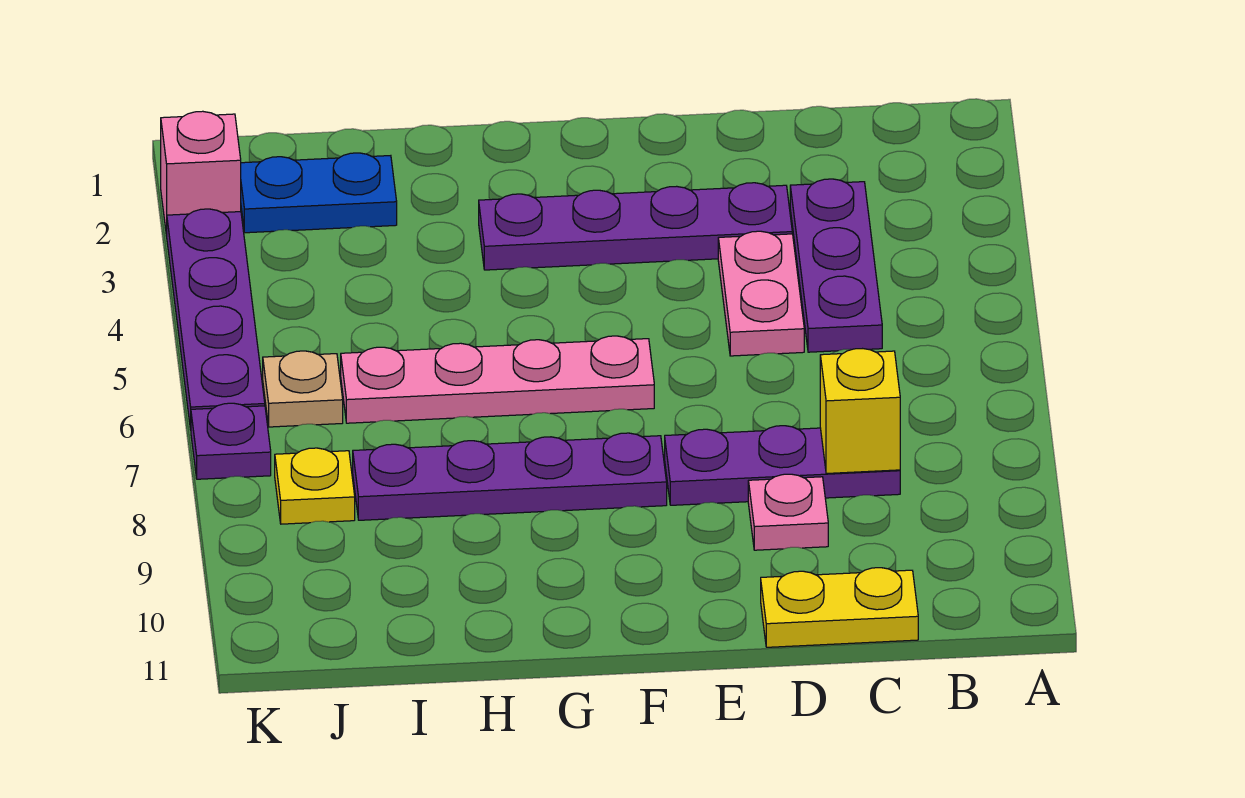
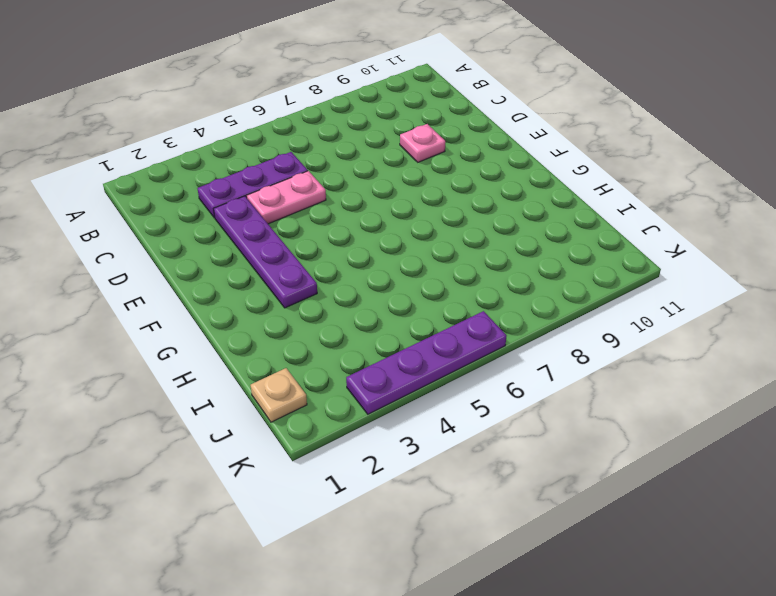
tan 1x1 plate [250,368,307,422] -> tan 1x1 plate moved to [263,351,343,427]
none -> purple 1x3 plate [665,426,900,505]
none -> yellow 1x2 plate [761,568,918,647]
none -> pink 1x4 plate [341,336,654,423]

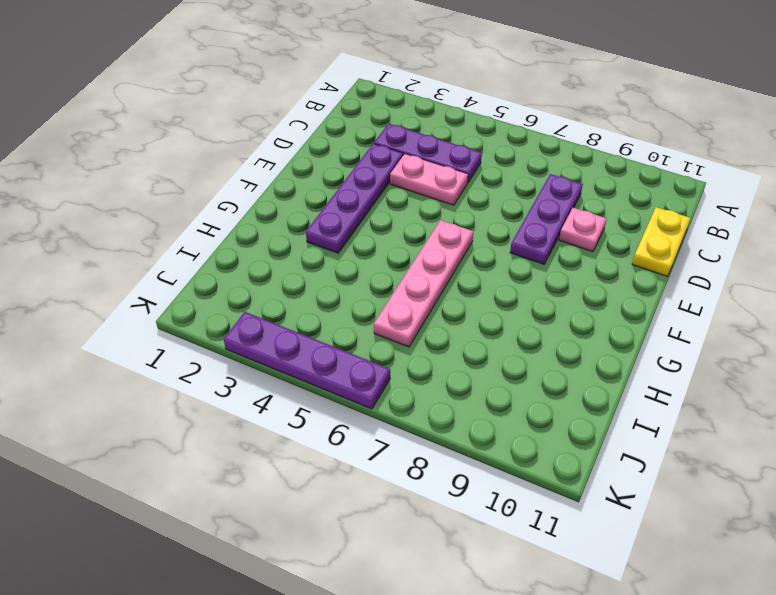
none -> purple 1x4 plate [353,433,667,520]
none -> blue 1x2 plate [241,153,397,233]
none -> tan 1x1 plate [263,351,343,427]

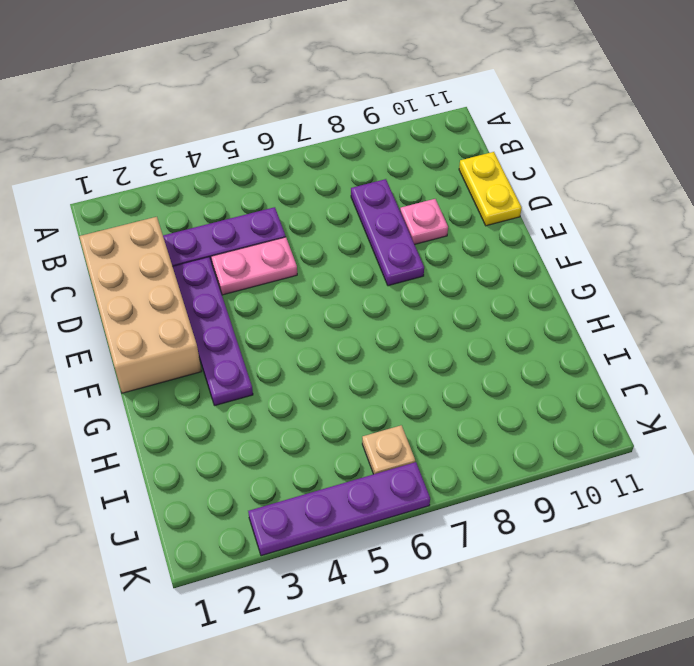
tan 2x4 brick [79,217,202,393] -> none
none -> pink 1x4 plate [341,336,654,423]
none -> purple 1x4 plate [353,433,667,520]
none -> blue 1x2 plate [241,153,397,233]

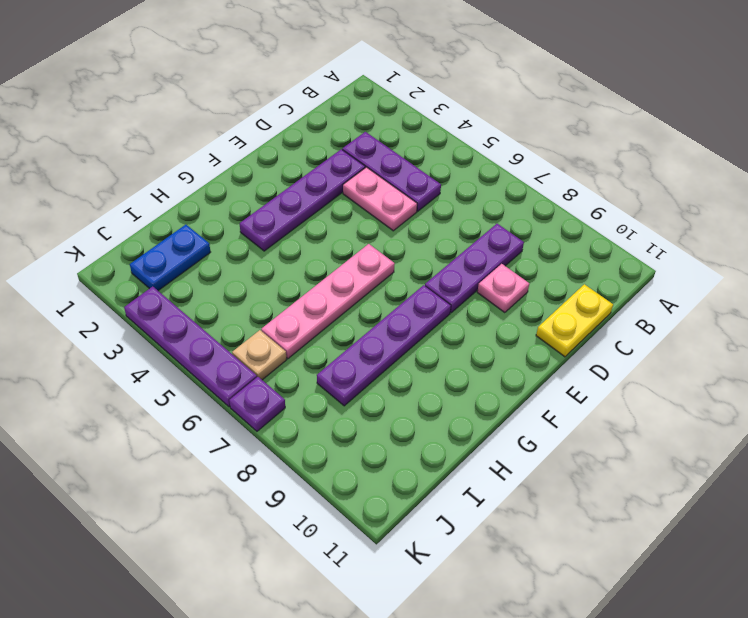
none -> yellow 1x1 plate [275,448,355,524]
none -> pink 1x1 brick [161,111,241,236]
none -> yellow 1x1 brick [820,349,900,474]

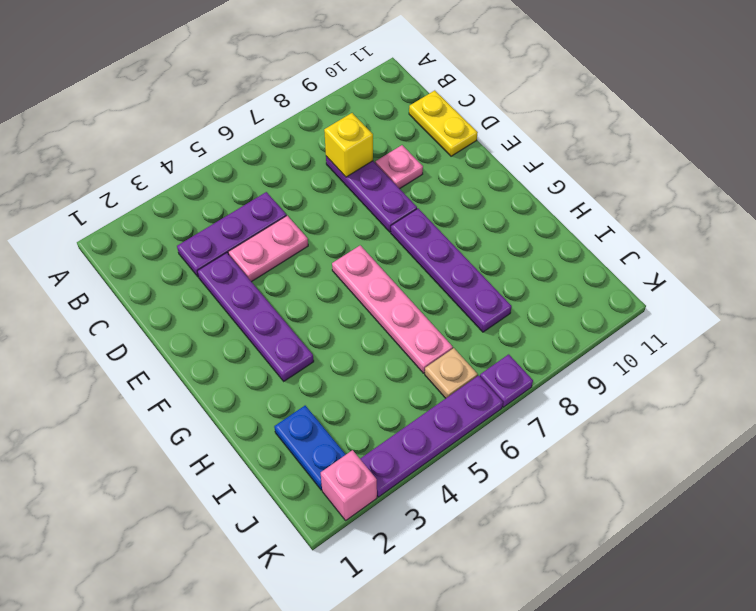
none -> yellow 1x1 plate [275,448,355,524]

